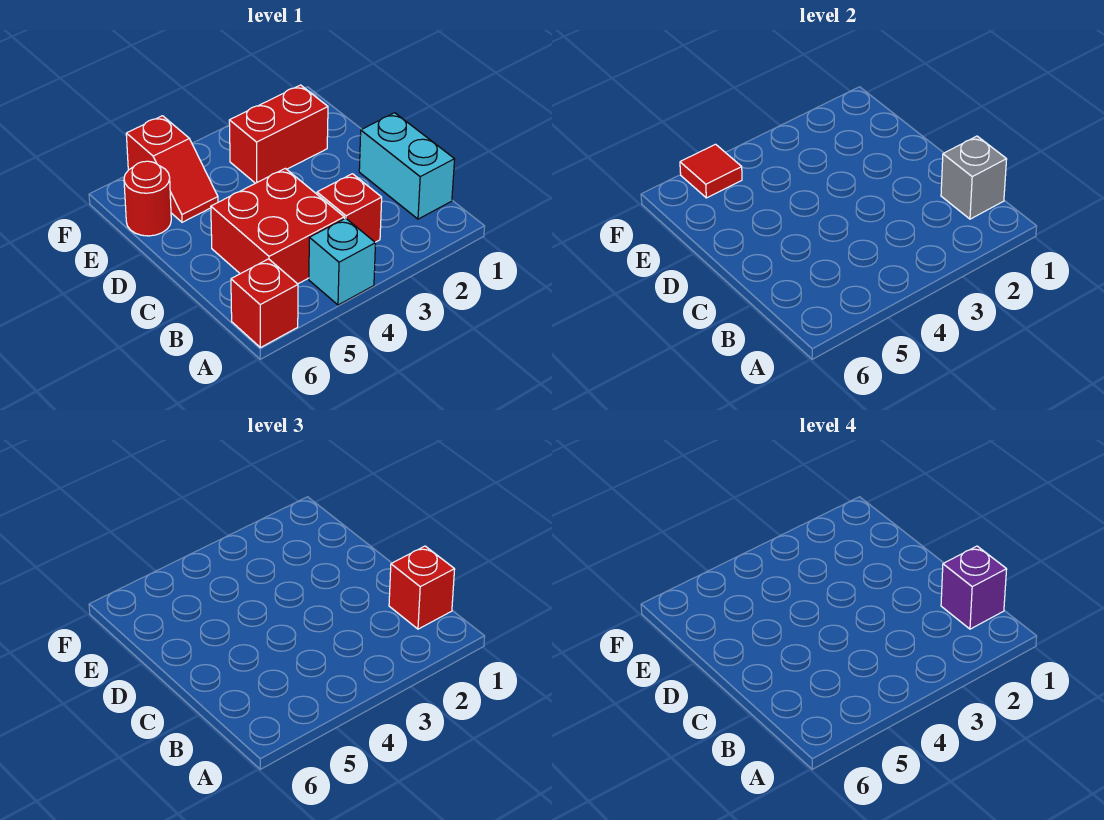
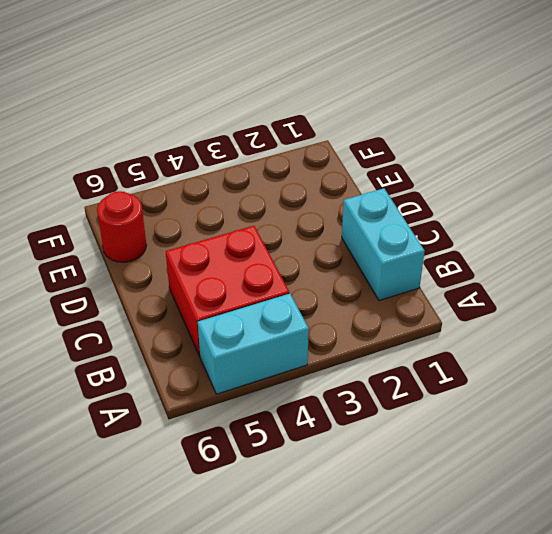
cyan 1x2 brick [198,294,309,394] -> cyan 1x1 brick [309,218,376,305]
none -> red 1x1 brick [231,259,298,348]
none -> red 1x1 brick [317,174,382,242]
none -> red 1x2 brick [229,85,328,183]

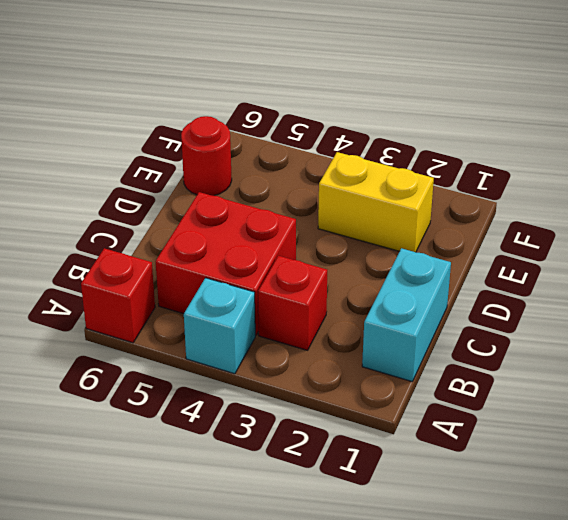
yellow 1x2 brick [318,152,434,252] -> red 1x2 brick [229,85,328,183]
none -> red 1x2 slope [126,116,218,222]
none -> grey 1x1 brick [941,136,1007,219]
none -> red 1x1 tile [680,144,742,198]

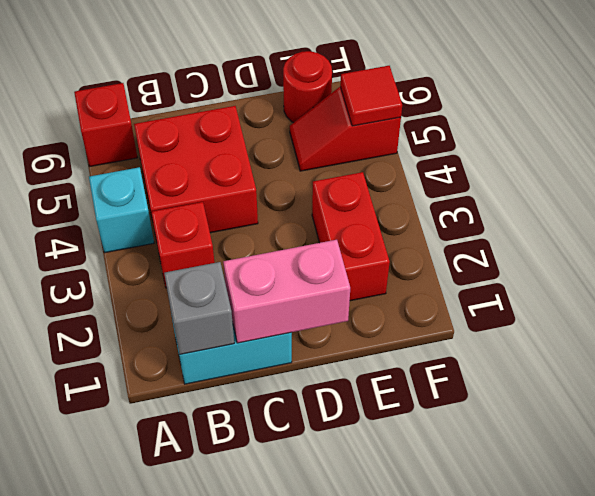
pink 1x2 brick [223,240,350,343] -> none
none -> red 1x1 brick [389,546,455,629]
none -> purple 1x1 brick [941,546,1007,629]

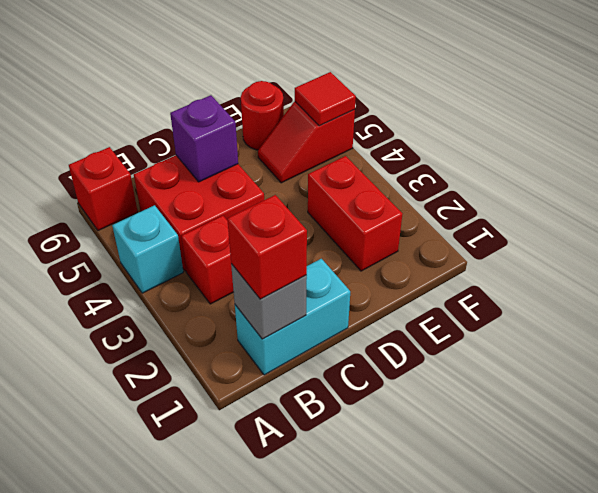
purple 1x1 brick [170,95,238,182] -> purple 1x1 brick moved to [941,546,1007,629]

